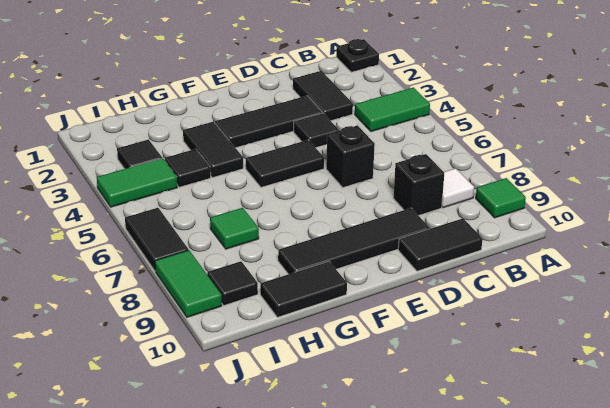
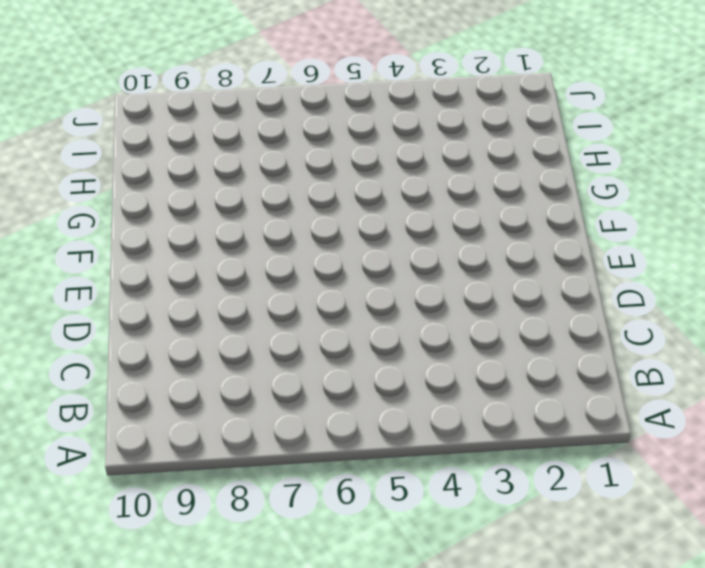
none -> black 1x1 plate [336,39,379,72]
none -> green 1x2 tile [355,87,430,132]
none -> green 1x1 tile [476,178,526,218]

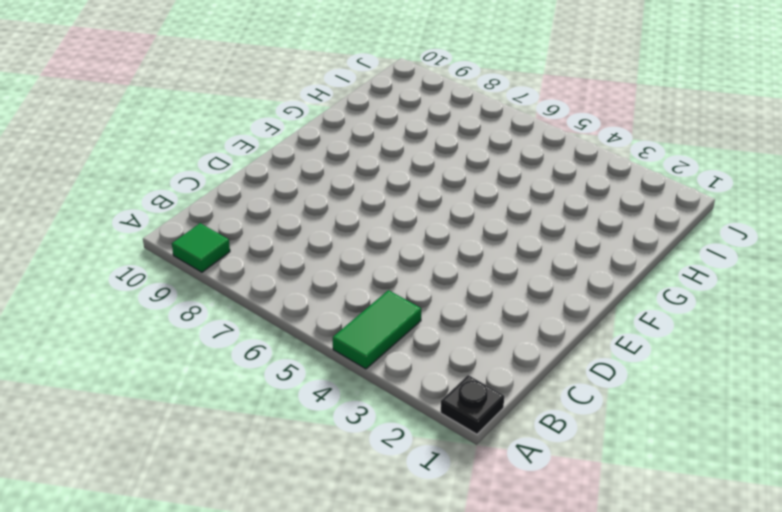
none -> white 1x1 tile [442,168,474,208]
none -> black 1x2 tile [293,71,353,121]
none -> black 1x1 brick [393,154,444,216]

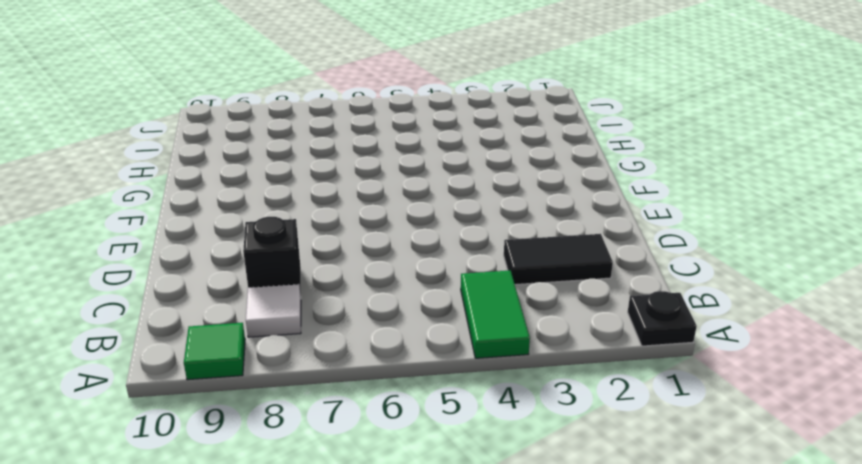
none -> black 1x2 tile [398,218,482,271]
none -> black 1x3 tile [215,96,322,148]
none -> black 1x1 tile [294,113,339,148]

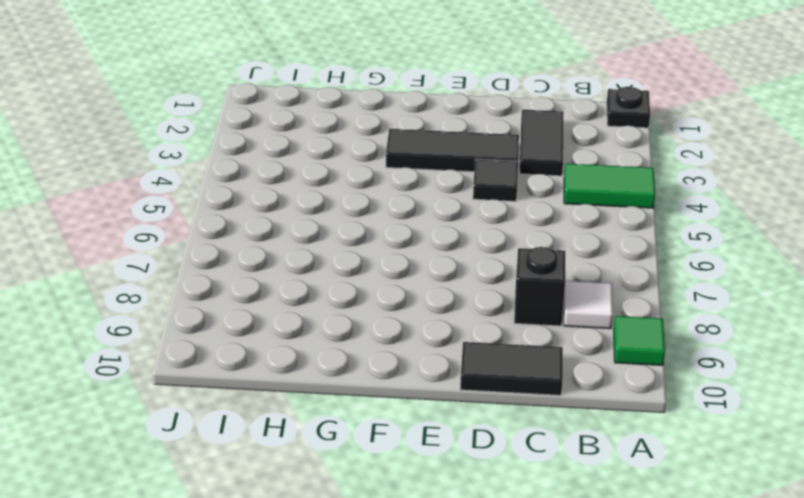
none -> black 1x1 brick [326,125,375,187]
none -> black 1x4 tile [278,208,430,274]
none -> black 1x2 tile [246,140,324,187]

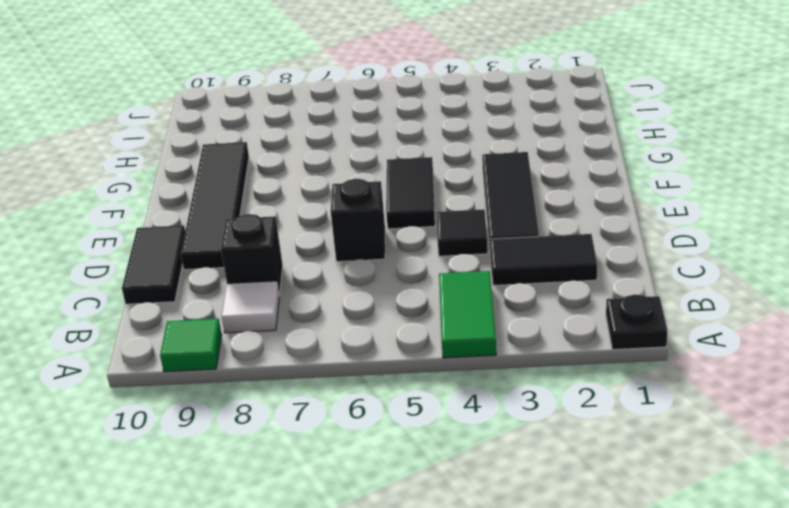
none -> black 1x2 tile [183,121,243,178]
none -> black 1x2 tile [260,261,347,317]
none -> black 1x1 tile [165,149,211,187]

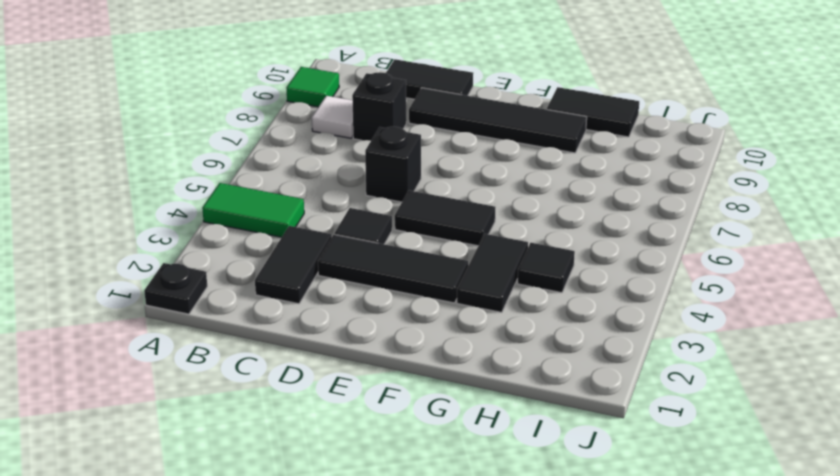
none -> green 1x1 tile [210,208,259,249]
none -> black 1x1 tile [117,140,162,169]
none -> green 1x2 tile [97,158,177,207]

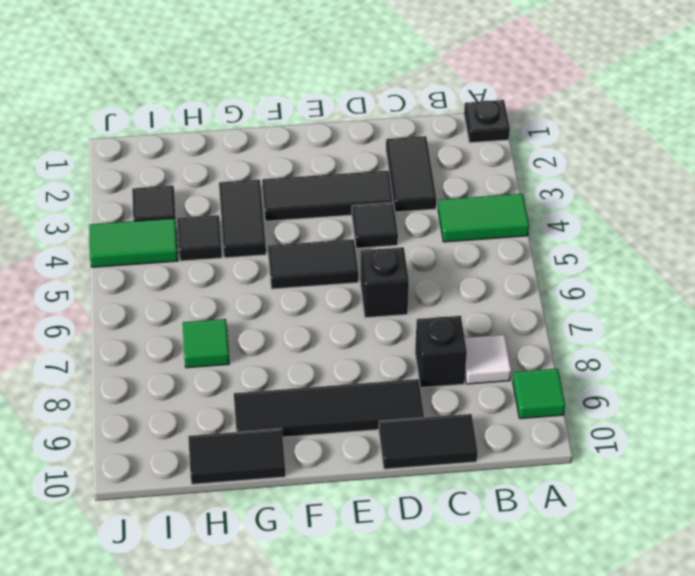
none -> black 1x1 tile [207,261,258,305]
none -> black 1x2 tile [125,208,188,271]
none -> green 1x2 tile [155,250,222,317]

